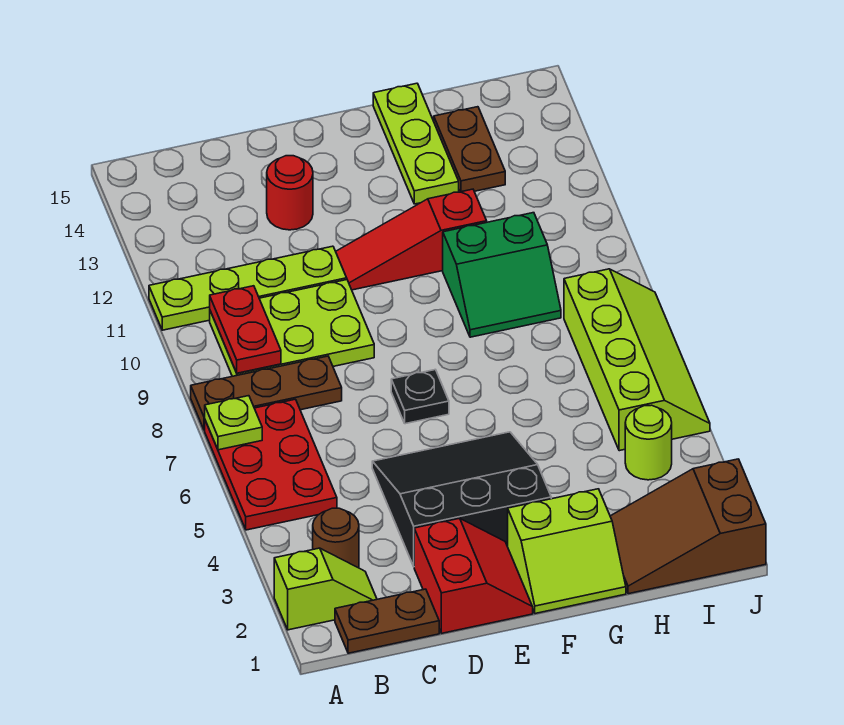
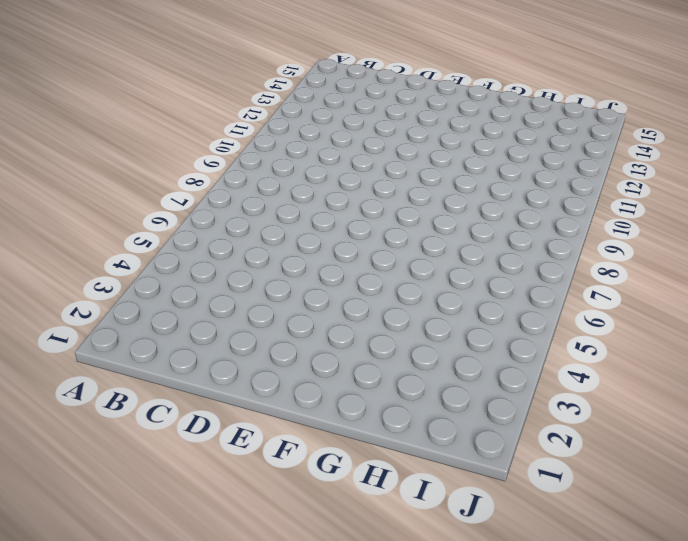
none -> lime 1x2 slope [274,548,377,630]
none -> red 2x3 plate [205,399,337,530]
none -> brown 1x3 plate [191,356,342,430]

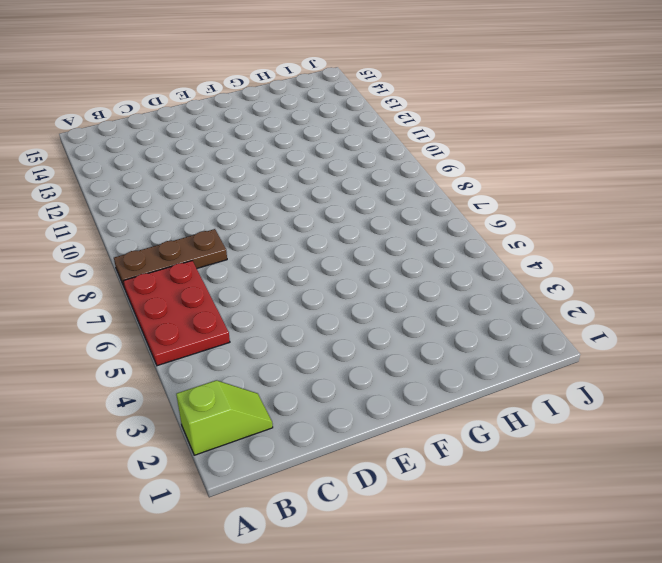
none -> lime 1x4 plate [149,246,347,330]
none -> brown 1x2 plate [335,589,439,653]
none -> brown 1x1 round brick [313,508,359,568]

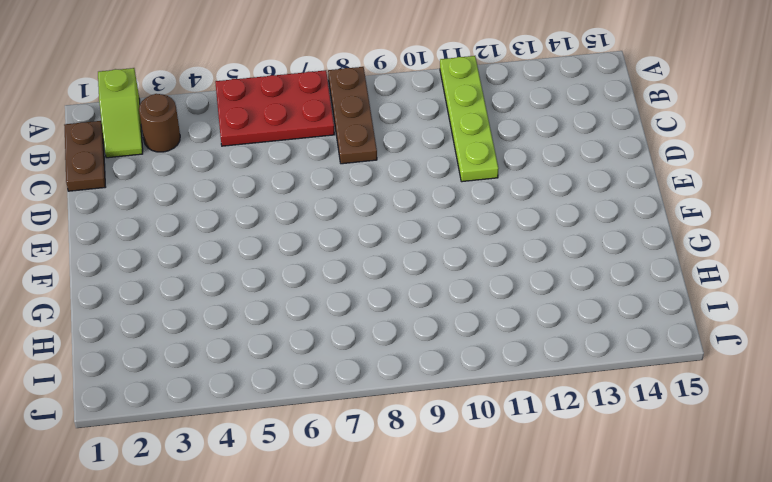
none -> lime 2x3 plate [210,280,374,376]
none -> red 2x2 slope [414,518,533,633]
none -> black 3x3 slope [372,432,551,566]

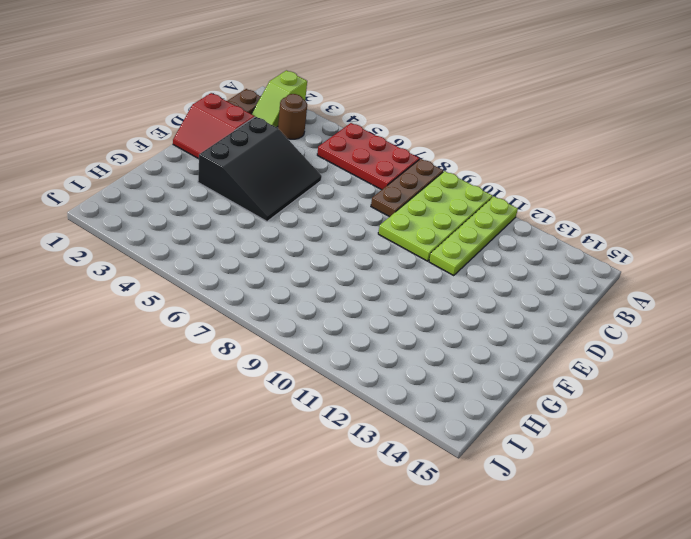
lime 2x4 plate [378,171,492,261] -> lime 2x3 plate [210,280,374,376]
none -> red 1x1 round brick [267,156,313,230]
none -> black 1x1 plate [391,370,449,424]
none -> red 1x3 slope [336,189,487,290]

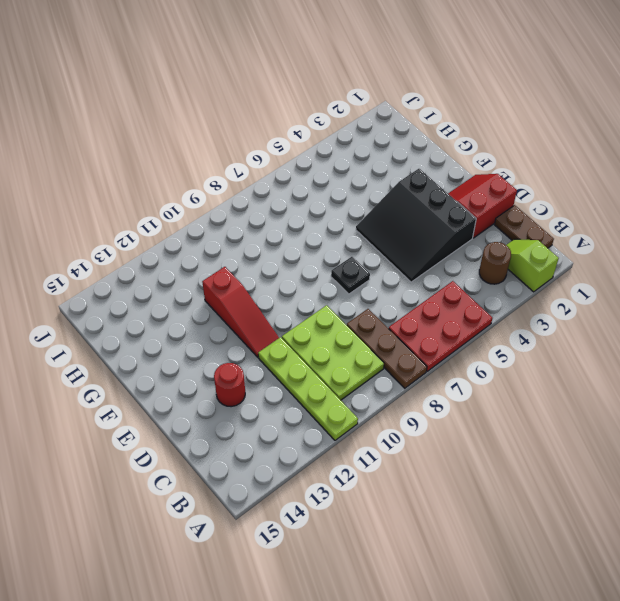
none -> lime 2x2 slope [508,489,626,614]
none -> green 2x2 slope [443,213,561,337]
none -> lime 1x3 plate [373,83,459,204]

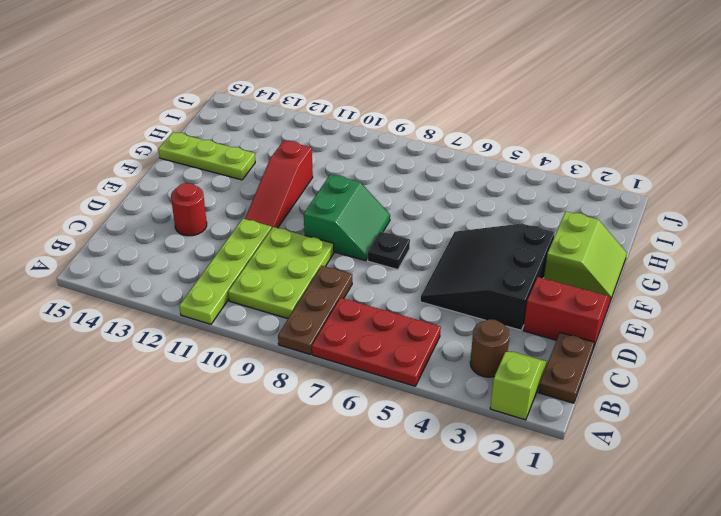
green 2x2 slope [304,174,390,261] -> green 2x2 slope moved to [443,213,561,337]
none -> brown 2x3 slope [610,459,766,594]
none -> brown 1x2 plate [434,107,505,192]
none -> lime 1x1 round brick [625,405,672,480]

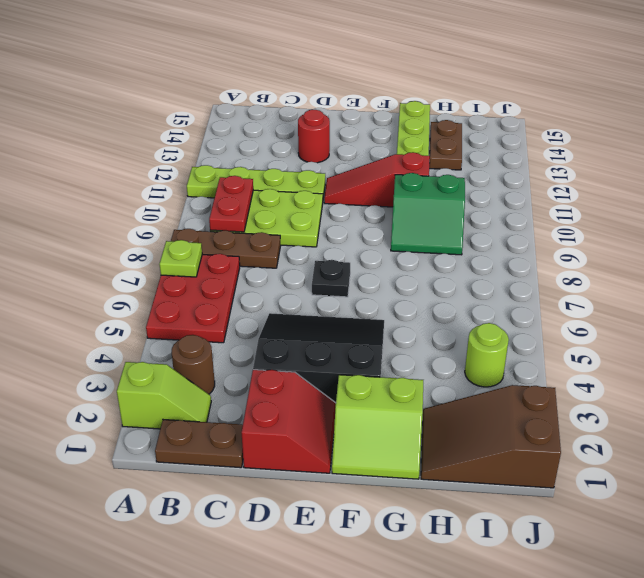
none -> lime 2x4 slope [564,269,710,451]

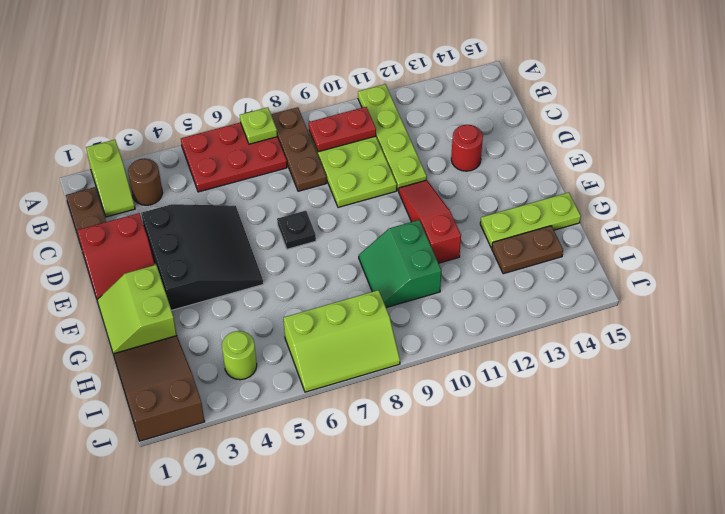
lime 2x3 slope [284,290,400,392] -> lime 2x4 slope [564,269,710,451]

